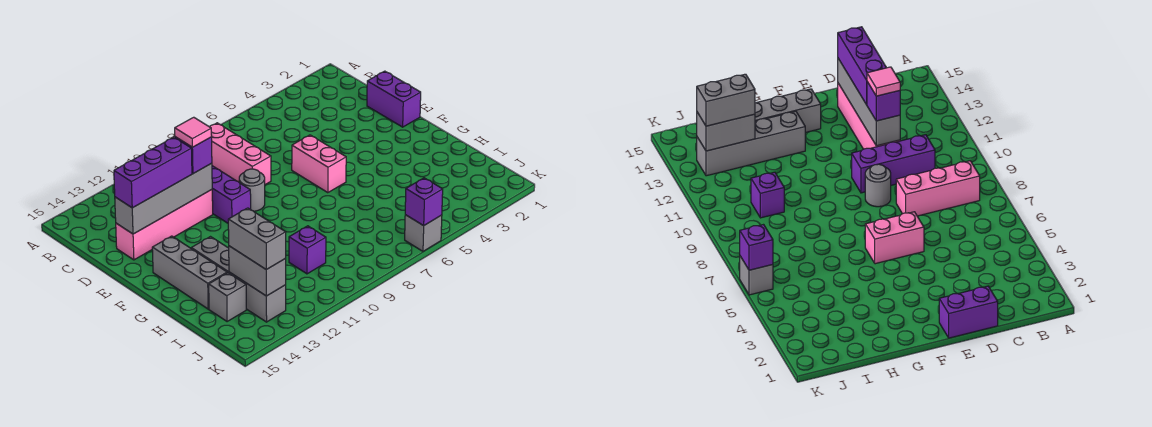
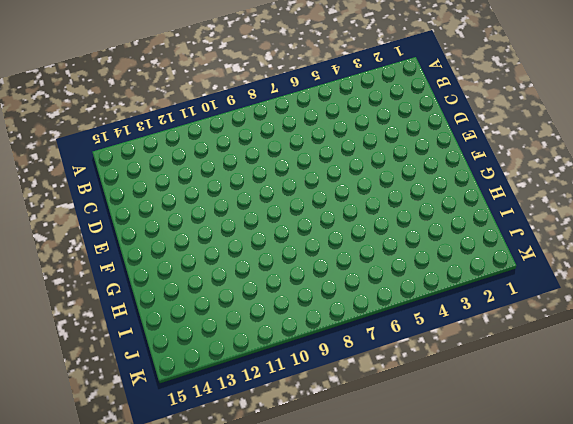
none -> pink 1x3 brick [210,123,271,185]
none -> purple 1x3 brick [212,166,251,223]
none -> purple 1x2 brick [367,71,421,127]

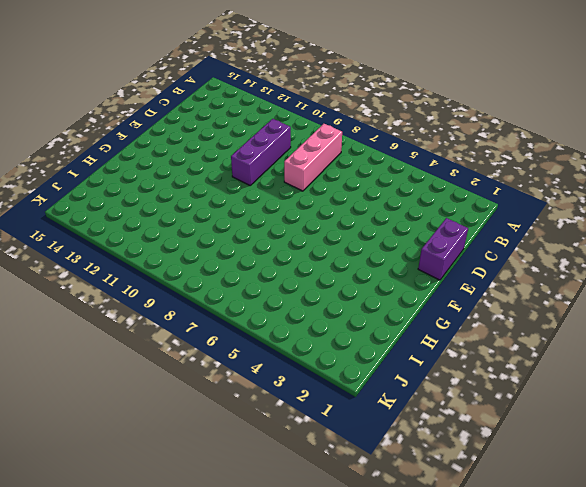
none -> pink 1x4 brick [116,190,213,260]
none -> pink 1x2 brick [292,135,346,193]
none -> grey 1x1 round brick [239,169,265,211]

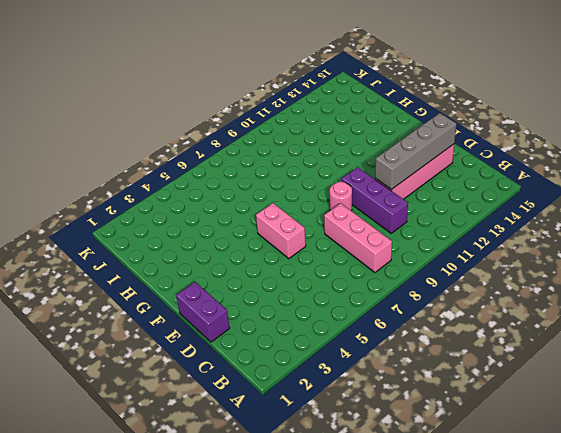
pink 1x1 round brick [330,182,352,211] -> grey 1x1 round brick [239,169,265,211]
none -> grey 1x3 brick [152,236,227,309]
none -> grey 1x4 brick [191,237,286,322]
none -> purple 1x1 brick [289,226,326,274]

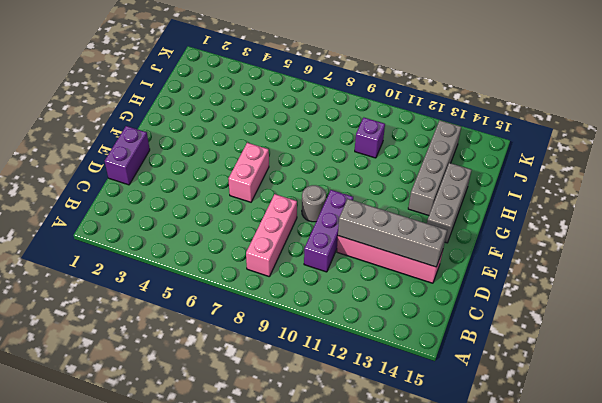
none -> grey 1x1 brick [209,273,246,322]
none -> grey 1x1 brick [405,215,442,251]
none -> grey 1x2 brick [229,246,286,296]

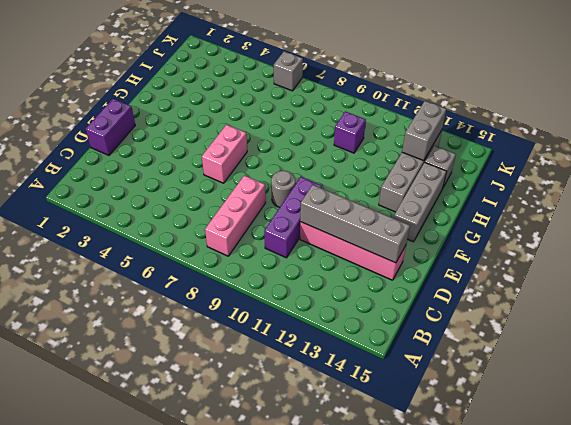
none -> purple 1x1 brick [405,178,443,226]
none -> purple 1x1 brick [175,137,212,174]
none -> purple 1x3 brick [114,137,192,208]

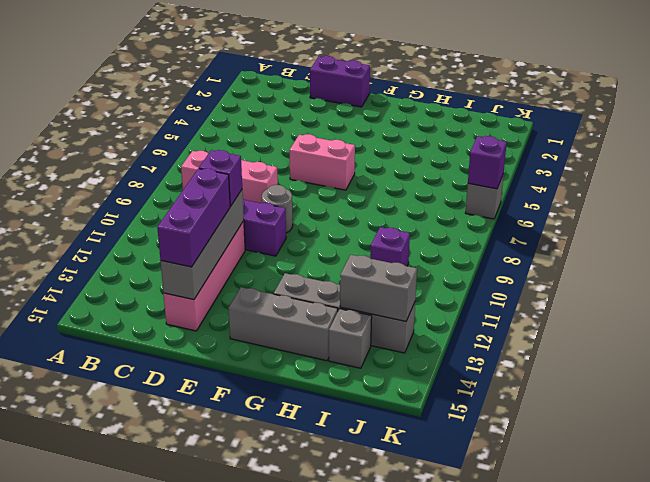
none -> grey 1x2 brick [228,208,286,270]
none -> pink 1x1 tile [175,117,212,147]

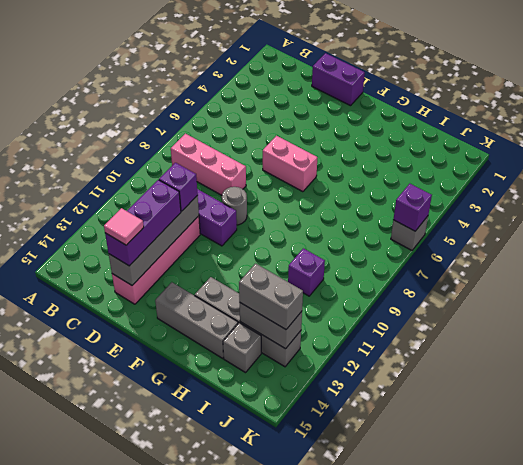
pink 1x1 tile [104,208,144,245] -> pink 1x1 tile moved to [175,117,212,147]

